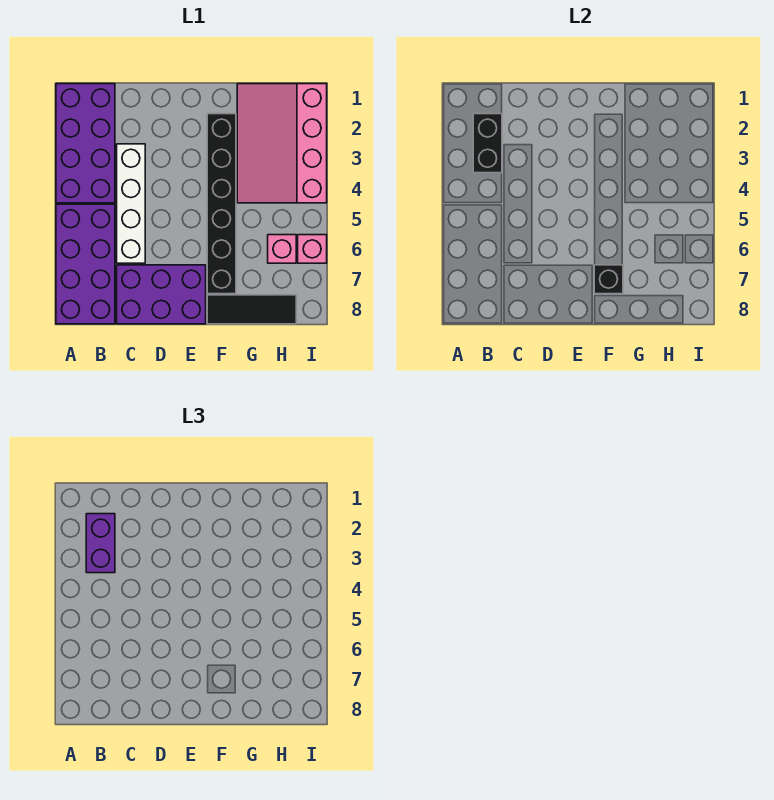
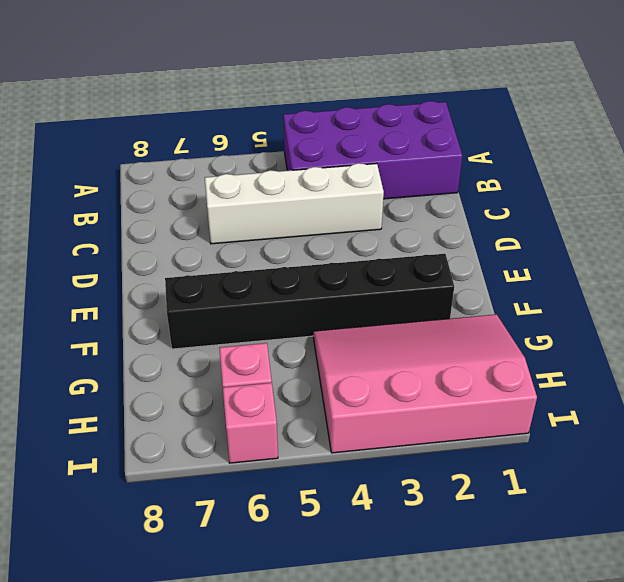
none -> purple 2x4 brick [56,204,115,324]
none -> purple 2x3 brick [117,265,206,324]
none -> black 1x3 tile [207,295,296,324]

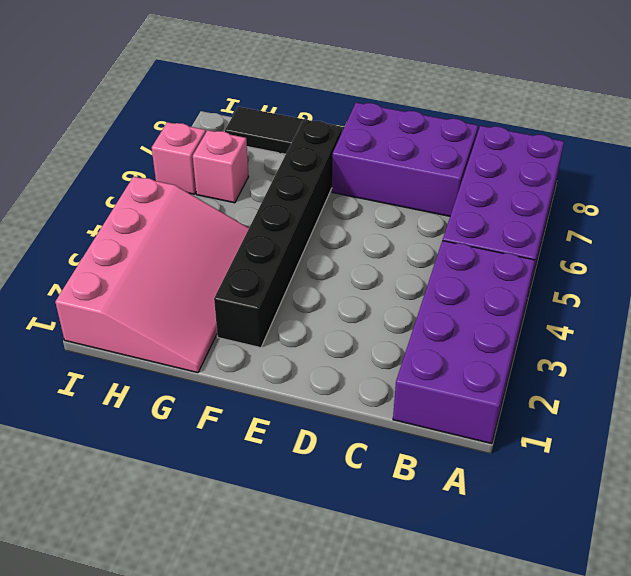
none -> white 1x4 brick [117,144,145,263]
none -> black 1x2 brick [473,114,502,173]
none -> black 1x1 brick [594,265,623,294]

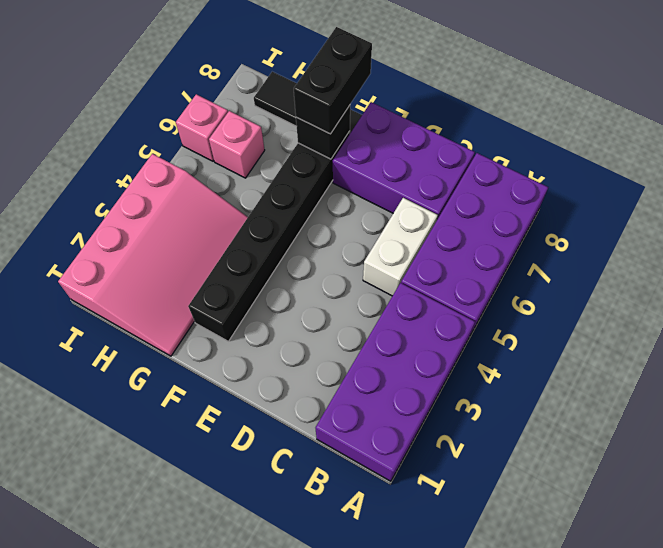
white 1x2 brick [363,198,438,296] -> white 1x4 brick [117,144,145,263]
black 1x2 brick [294,27,372,134] -> black 1x2 brick moved to [473,114,502,173]
none -> purple 1x2 brick [86,514,115,573]

